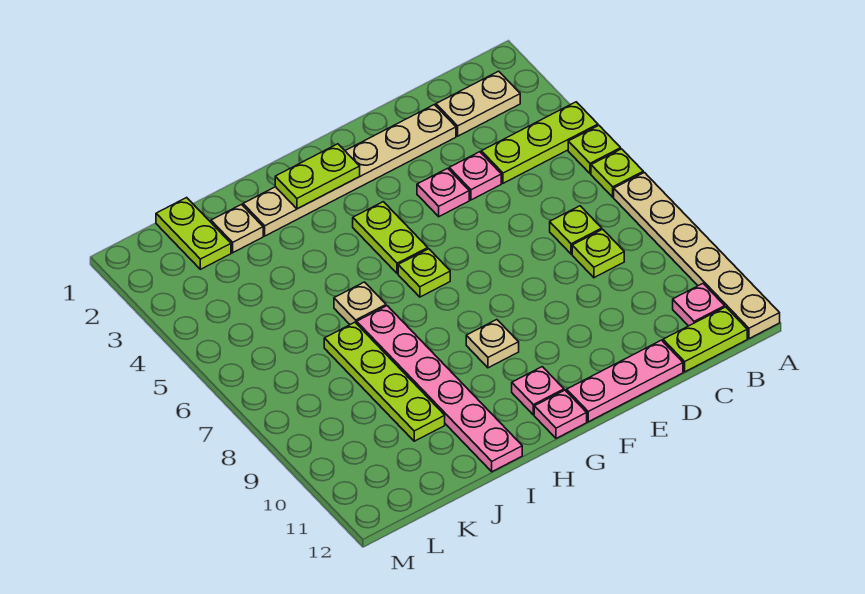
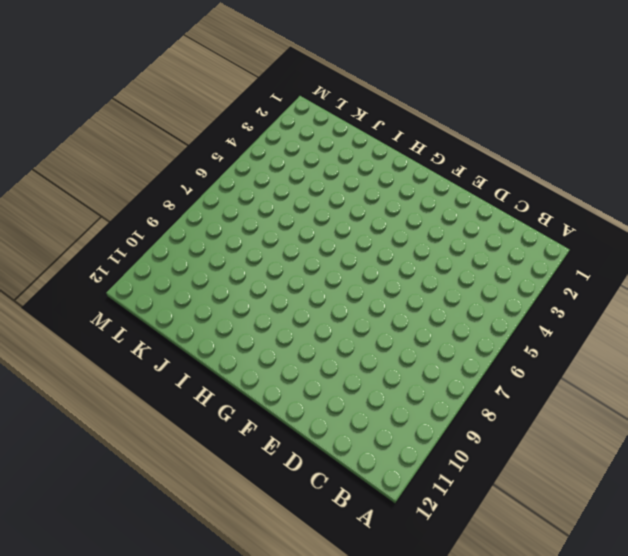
none -> lime 1x3 plate [481,102,598,183]
none -> lime 1x1 plate [568,125,621,174]
none -> lime 1x1 plate [591,149,643,197]

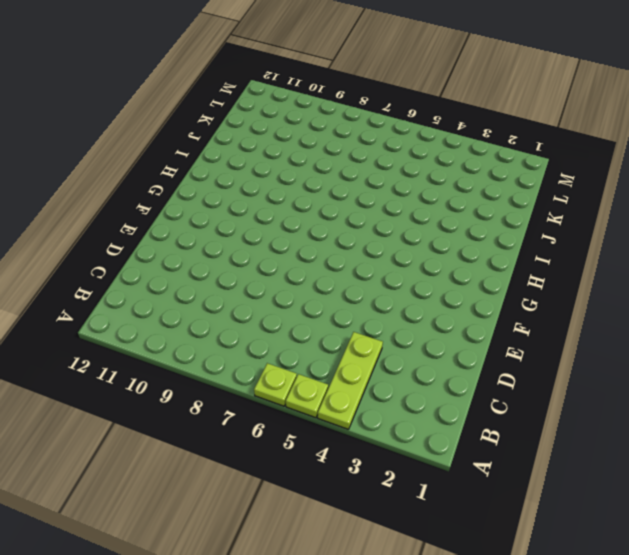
none -> tan 1x6 plate [614,172,780,339]
none -> tan 1x2 plate [436,71,520,136]
none -> pink 1x1 plate [673,284,725,326]

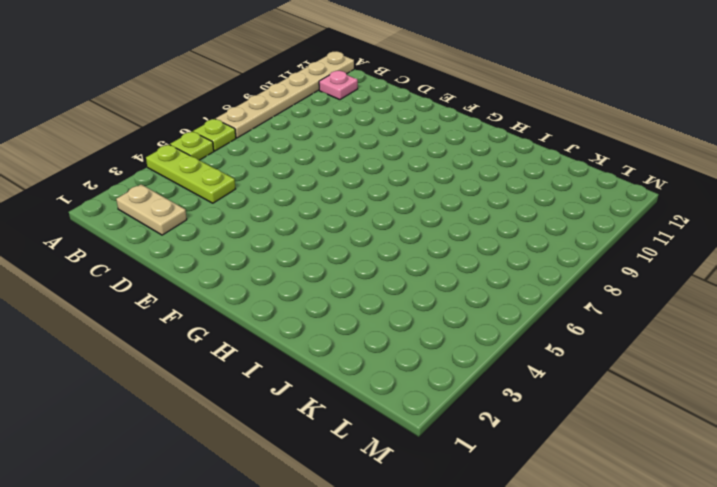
none -> lime 1x2 plate [663,307,747,372]
none -> lime 1x1 plate [550,206,602,254]
none -> lime 1x1 plate [572,229,624,278]

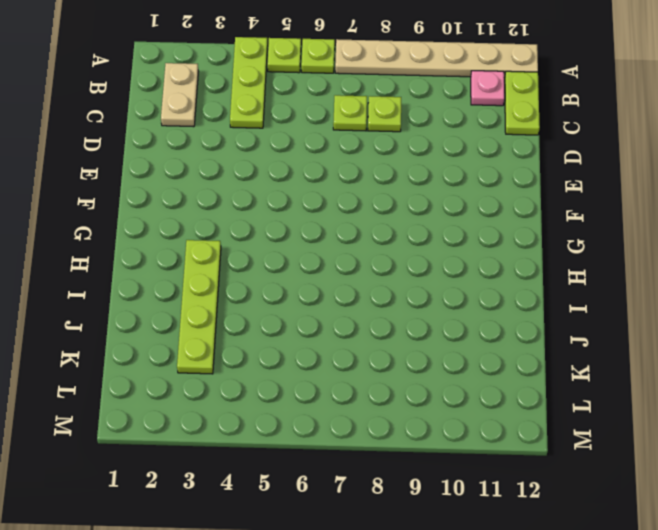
lime 1x4 plate [177,240,221,374] -> lime 1x4 plate turned to [324,322,445,441]
none -> tan 1x6 plate [243,105,456,236]
none -> pink 1x1 plate [449,152,501,200]
none -> pink 1x3 plate [567,340,683,422]

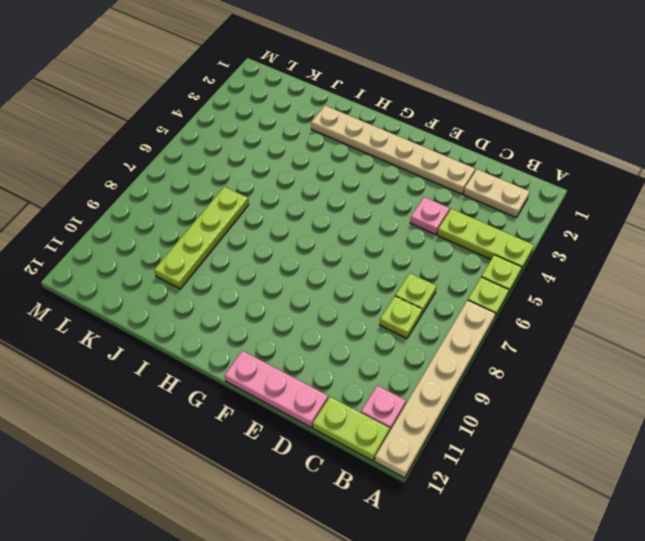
none -> pink 1x1 plate [417,168,469,217]
none -> lime 1x2 plate [353,202,428,274]
none -> lime 1x1 plate [398,249,450,297]

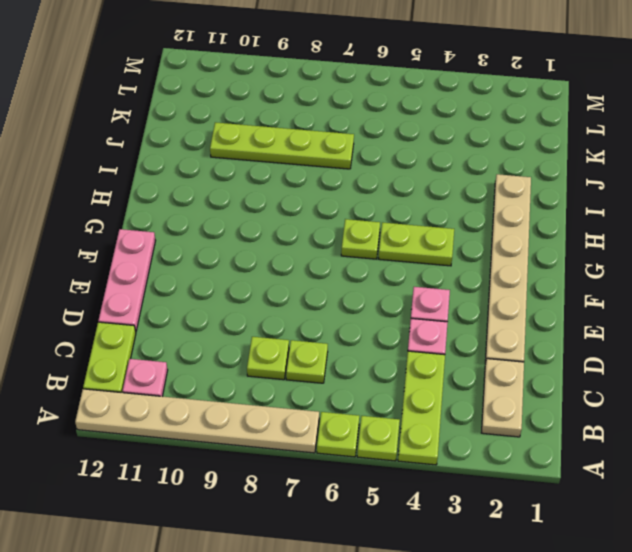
none -> tan 1x1 plate [466,320,519,368]
none -> pink 1x1 plate [512,367,564,415]
none -> pink 1x1 plate [534,390,587,438]

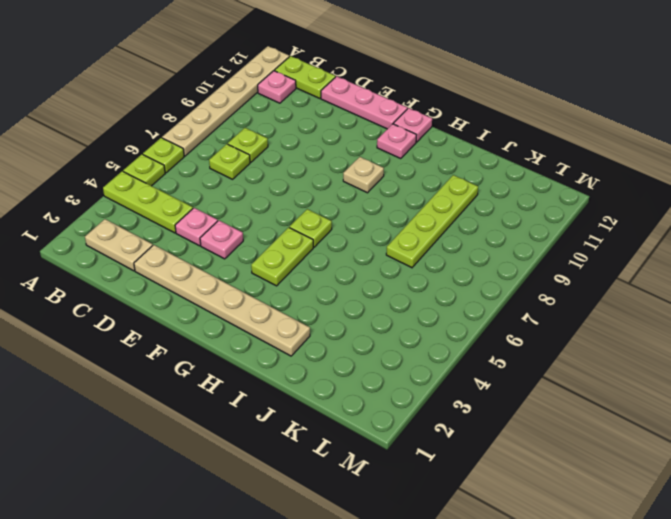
none -> tan 1x1 plate [334,282,386,325]
none -> pink 1x6 plate [357,306,522,472]
none -> tan 1x1 plate [211,205,263,253]

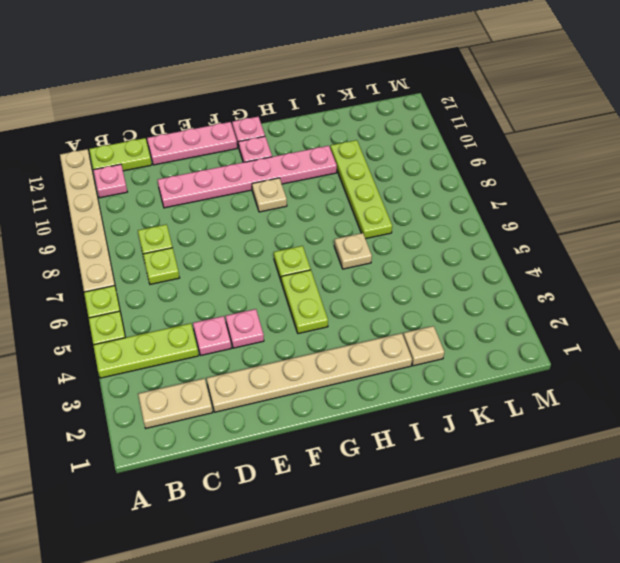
pink 1x6 plate [158,146,337,208] -> pink 1x6 plate turned to [357,306,522,472]
none -> lime 1x2 plate [156,198,231,269]
none -> lime 1x2 plate [275,144,360,209]

